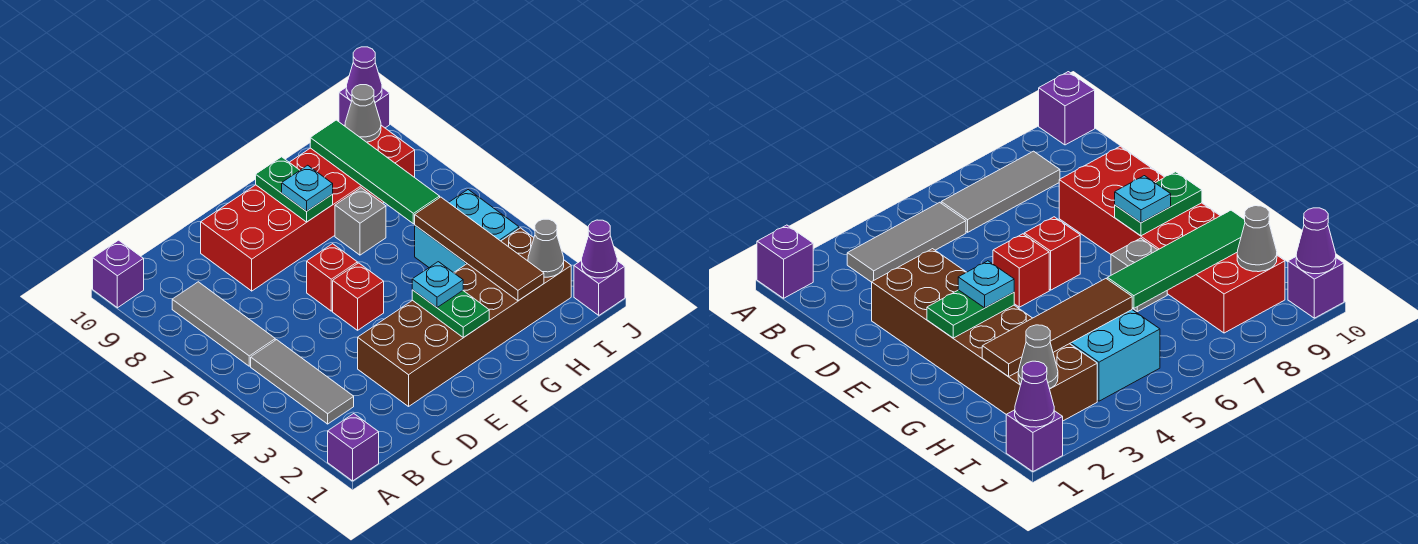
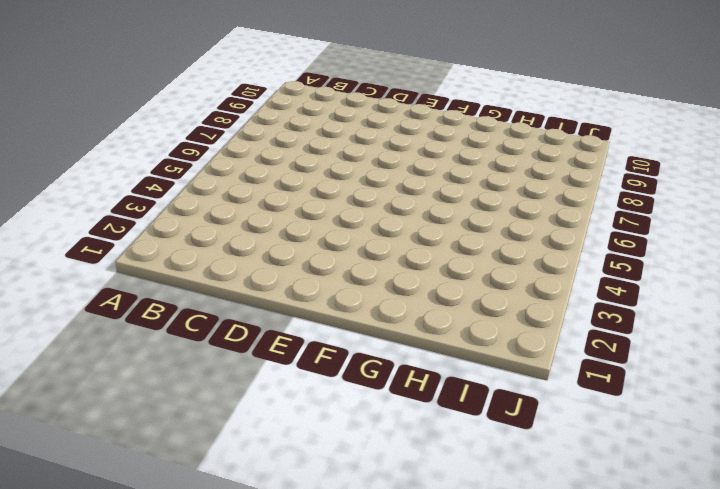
none -> purple 1x1 brick [328,414,379,481]
none -> purple 1x1 brick [93,240,144,308]
none -> grey 1x3 tile [251,340,354,424]

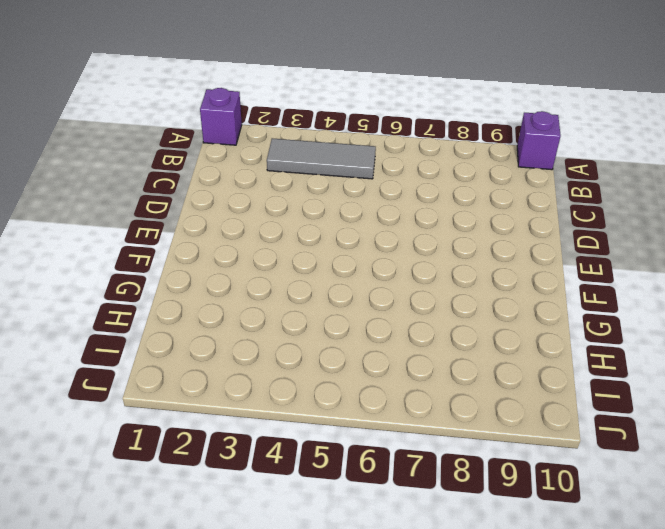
none -> grey 1x3 tile [172,282,275,366]
none -> brown 2x6 brick [358,228,571,406]
none -> red 2x6 brick [201,125,415,291]

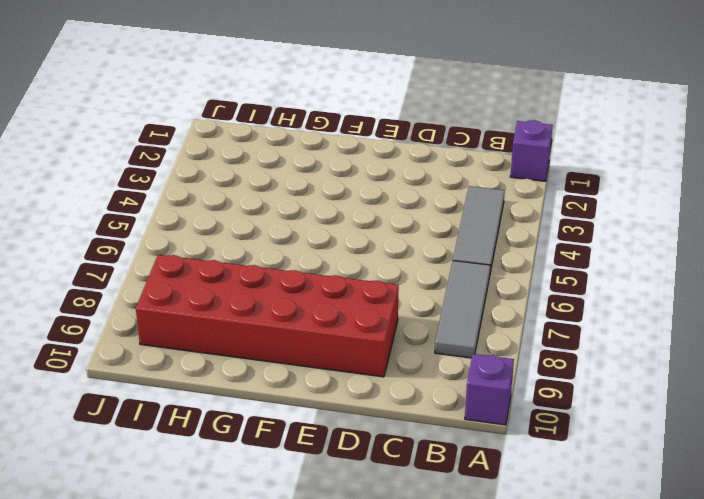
none -> brown 2x6 brick [358,228,571,406]
none -> red 1x1 brick [333,263,384,330]
none -> red 1x1 brick [307,244,357,311]

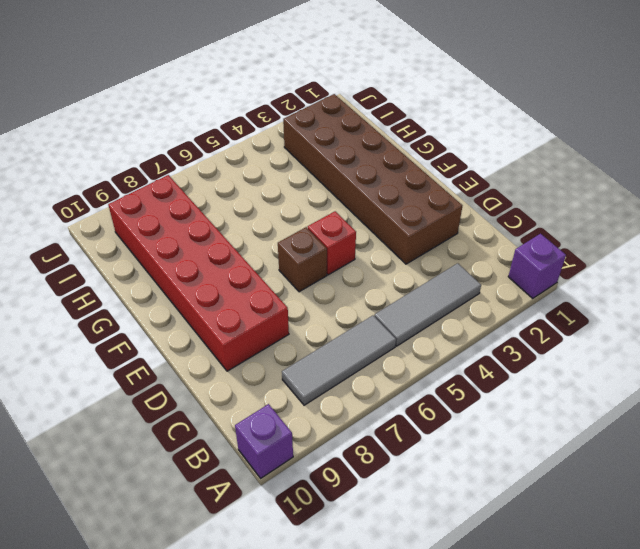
brown 1x1 brick [278,227,327,292] -> red 1x1 brick [307,244,357,311]
none -> grey 1x1 brick [335,188,386,255]
none -> cyan 2x2 brick [415,190,519,273]
none -> purple 1x1 brick [574,260,625,315]

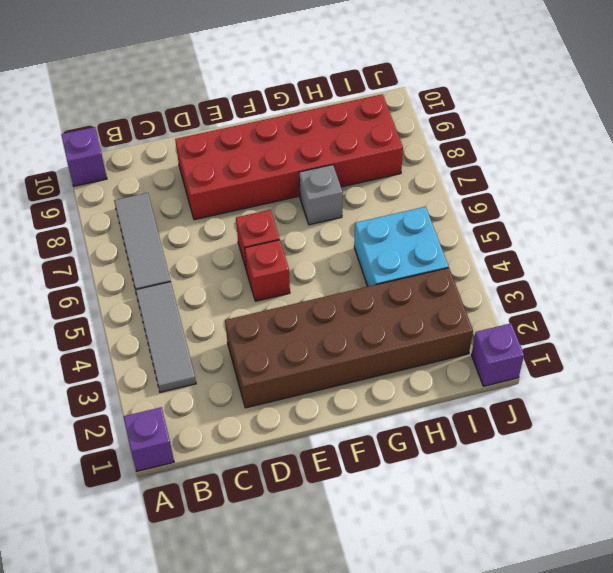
none -> purple 1x1 brick [339,88,390,128]
none -> green 1x2 plate [412,290,489,338]
none -> green 1x2 plate [256,157,333,222]

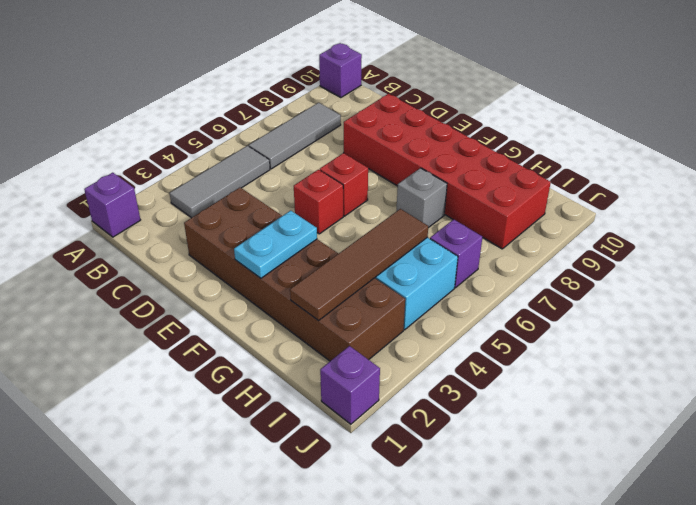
cyan 1x2 plate [234,211,317,278] -> green 1x2 plate [412,290,489,338]
purple 1x1 brick [430,219,482,288] -> purple 1x1 brick moved to [339,88,390,128]
none -> green 1x2 plate [256,157,333,222]
none -> green 1x4 tile [310,120,440,224]
none -> grey 1x1 cone [528,219,564,277]

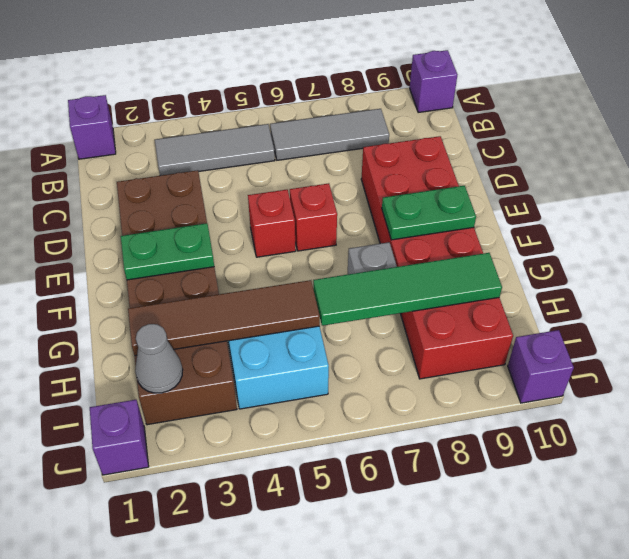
none -> grey 1x1 cone [345,85,381,142]
none -> purple 1x1 cone [582,220,617,278]
none -> purple 1x1 cone [346,47,382,102]

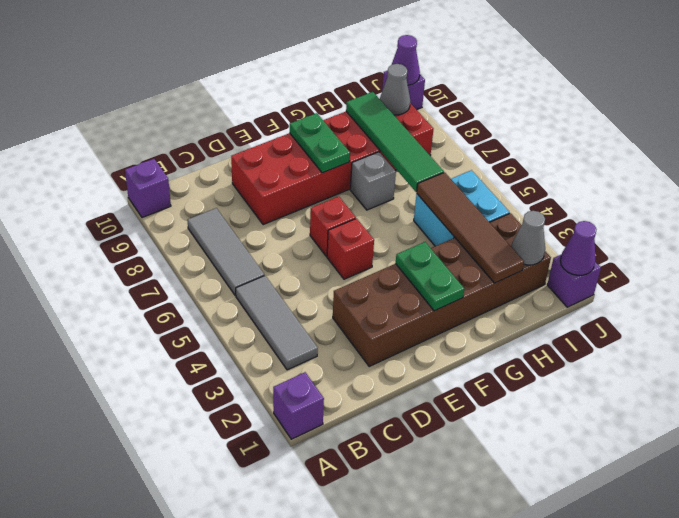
none -> cyan 1x1 plate [412,262,463,307]
none -> cyan 1x1 plate [282,165,333,211]

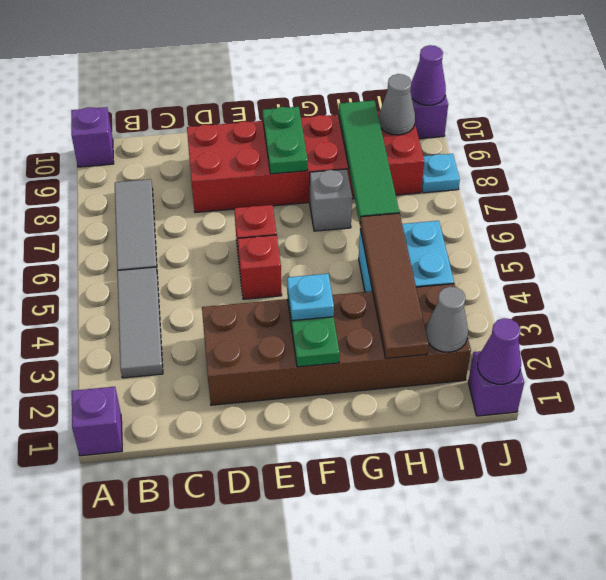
cyan 1x1 plate [422,154,460,193] -> cyan 1x1 plate moved to [282,165,333,211]

